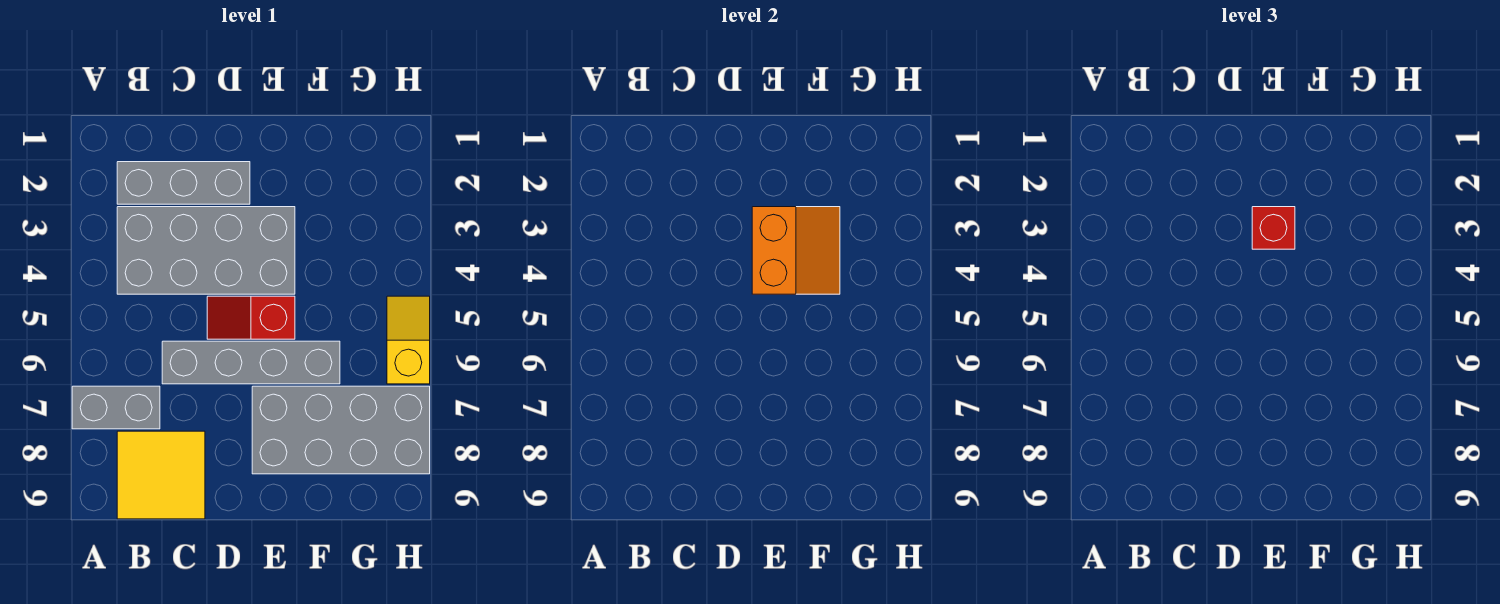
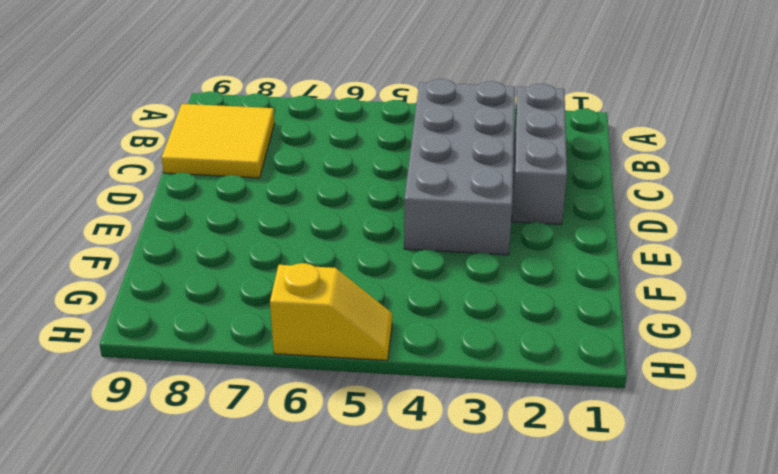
none -> grey 1x2 brick [72,386,160,429]
none -> grey 1x4 brick [162,341,340,384]

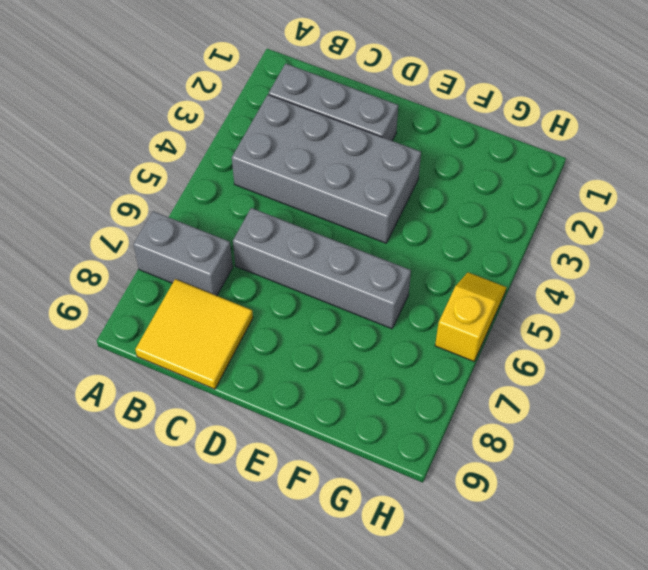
none -> red 1x2 slope [207,296,295,339]
none -> grey 2x4 brick [252,386,430,474]

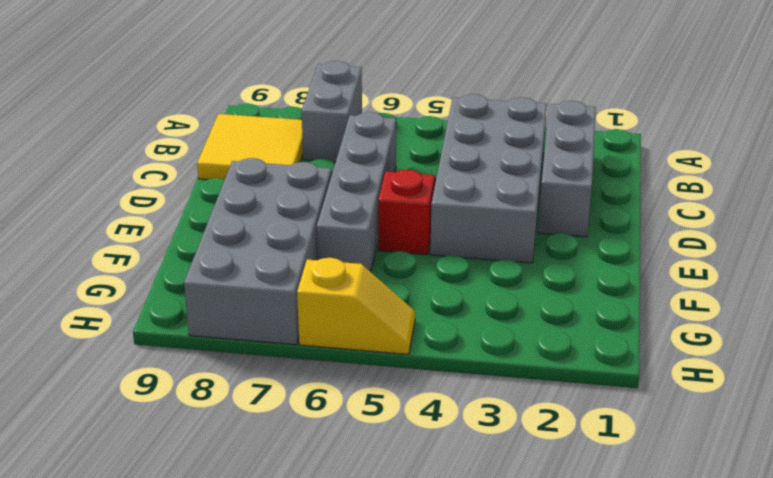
none -> orange 2x2 slope [752,207,840,294]
none -> red 1x1 brick [1252,207,1295,249]

